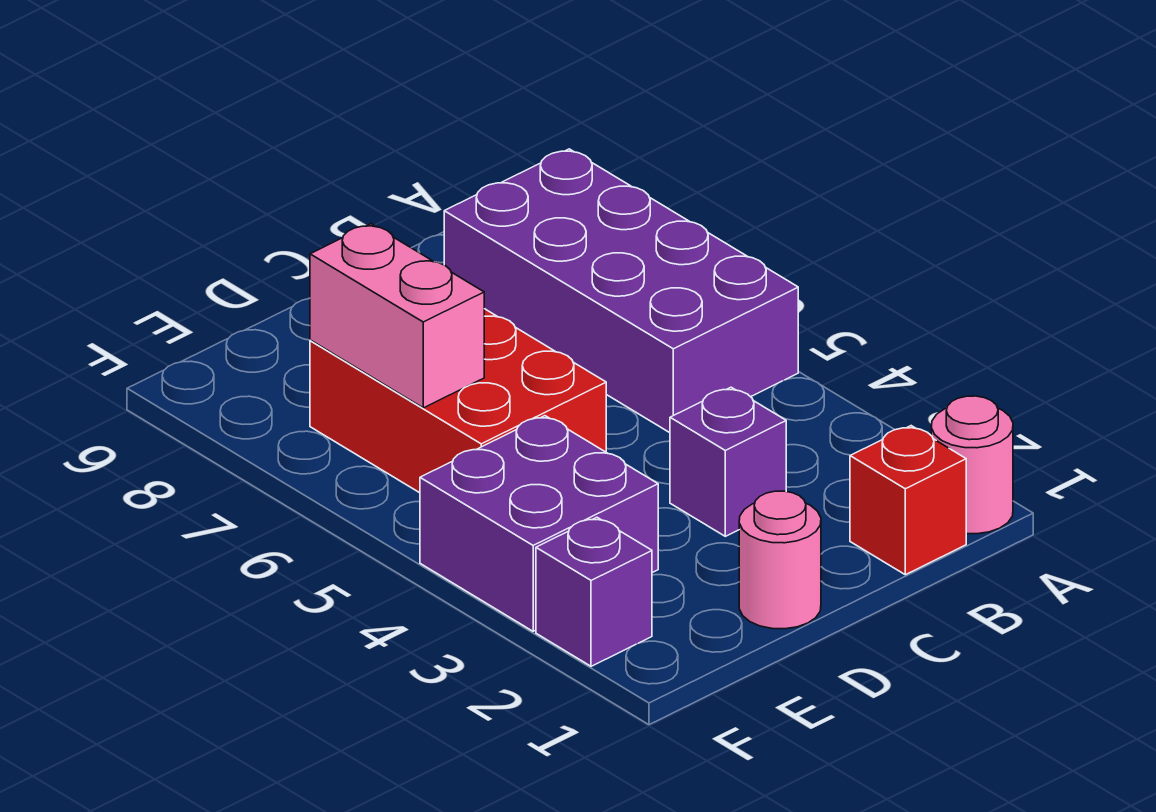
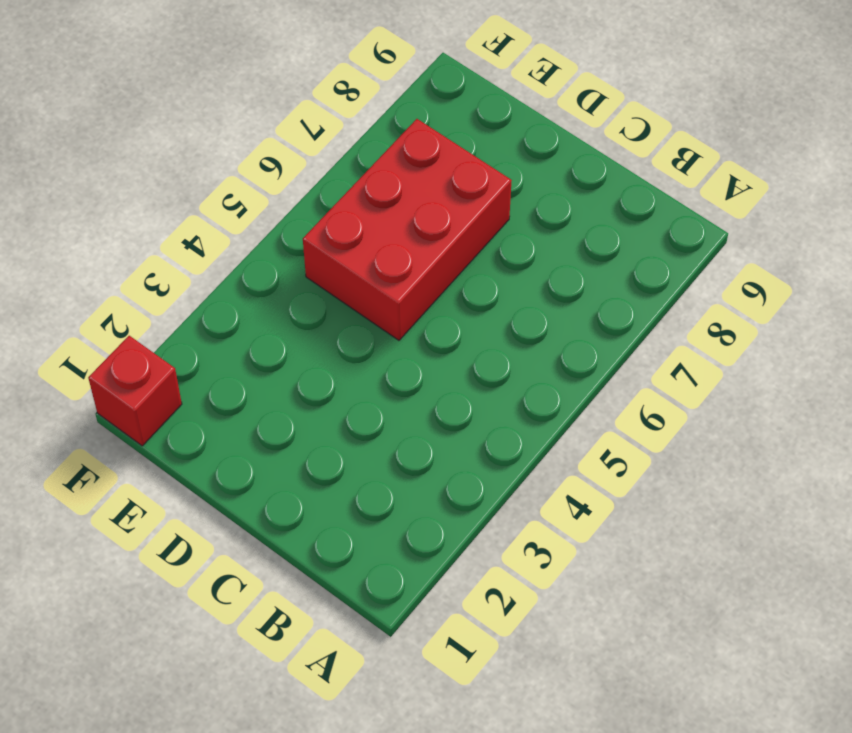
red 1x1 brick [88,336,182,446] -> red 1x1 brick moved to [850,426,966,575]
none -> pink 1x1 round brick [931,396,1013,534]
none -> purple 2x4 brick [444,149,798,433]

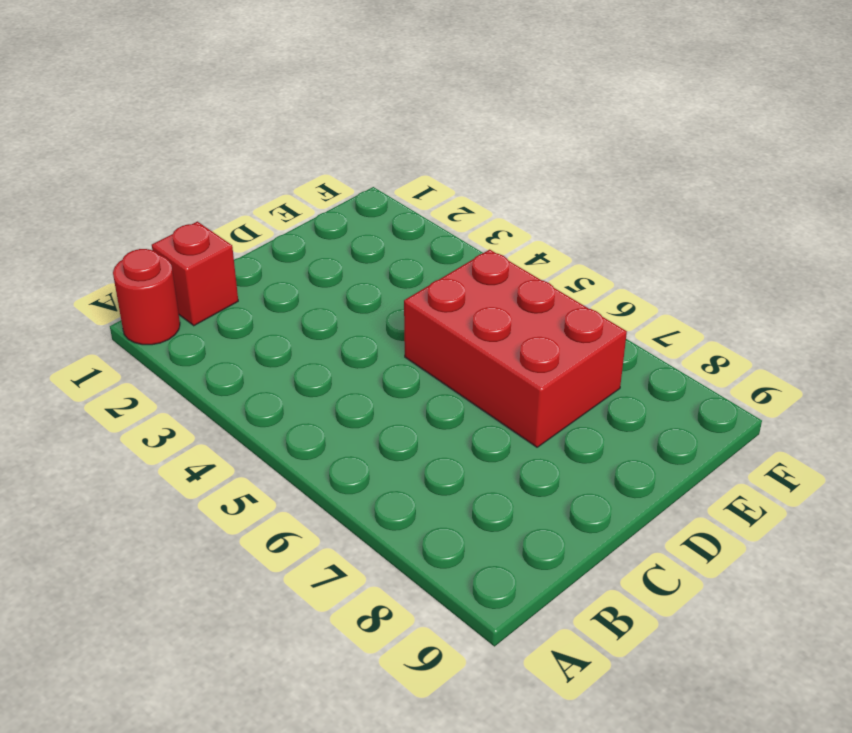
red 1x1 round brick [113,249,180,345] -> pink 1x1 round brick [931,396,1013,534]
none -> purple 2x4 brick [444,149,798,433]
none -> purple 1x1 brick [670,387,786,536]

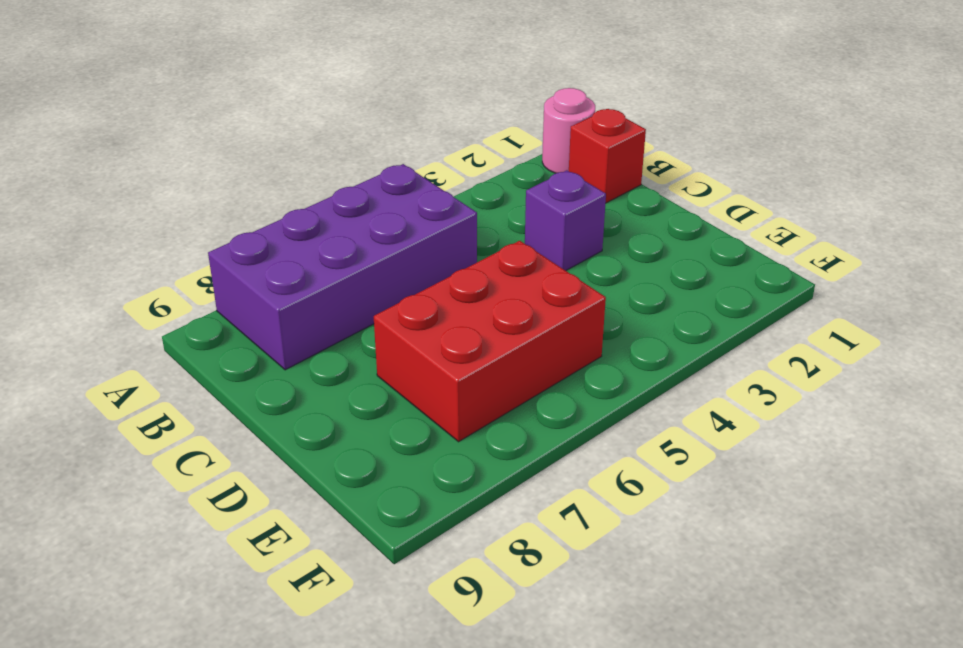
none -> pink 1x1 round brick [739,491,821,629]
none -> purple 2x2 brick [420,416,658,631]

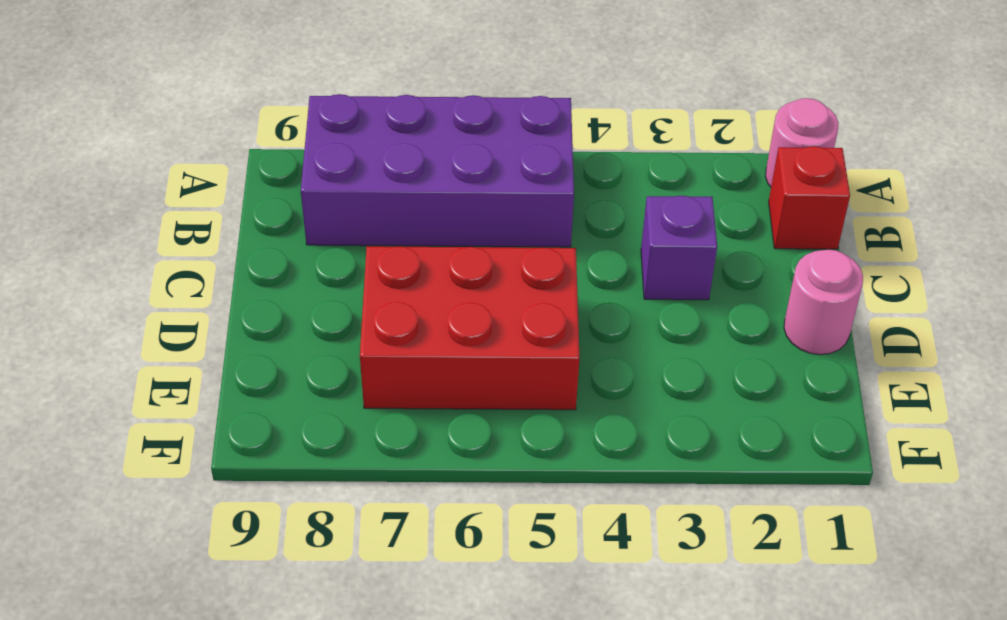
none -> purple 2x2 brick [420,416,658,631]
none -> purple 1x1 brick [536,517,652,666]

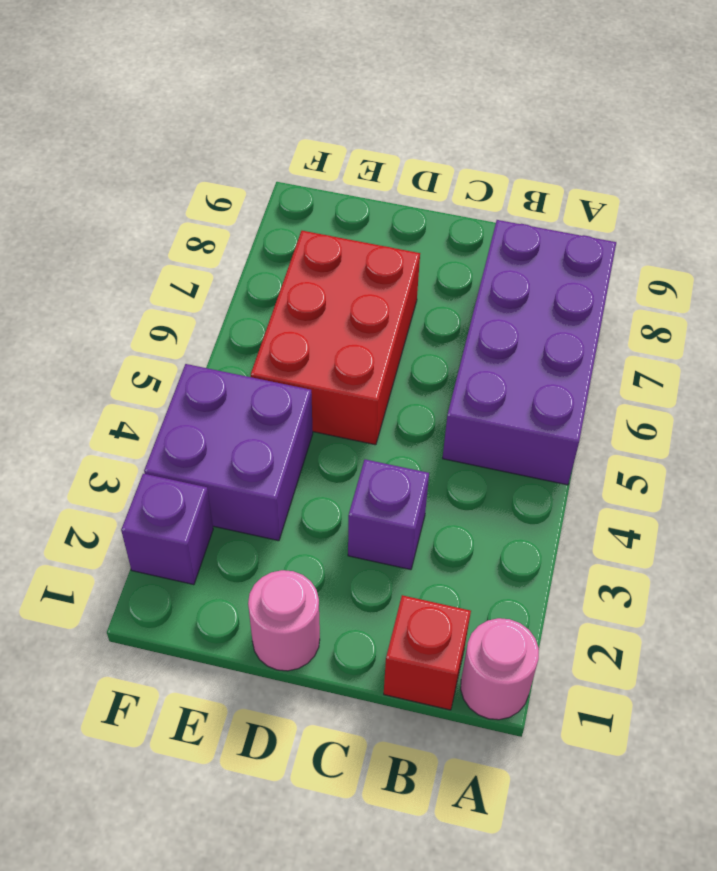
none -> pink 1x2 brick [310,224,484,408]

